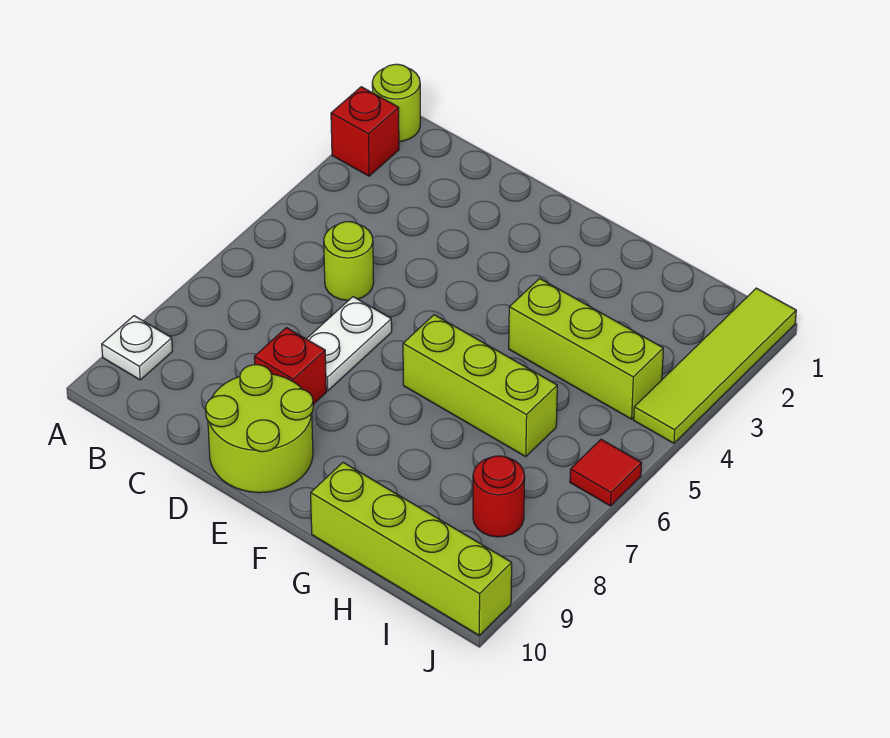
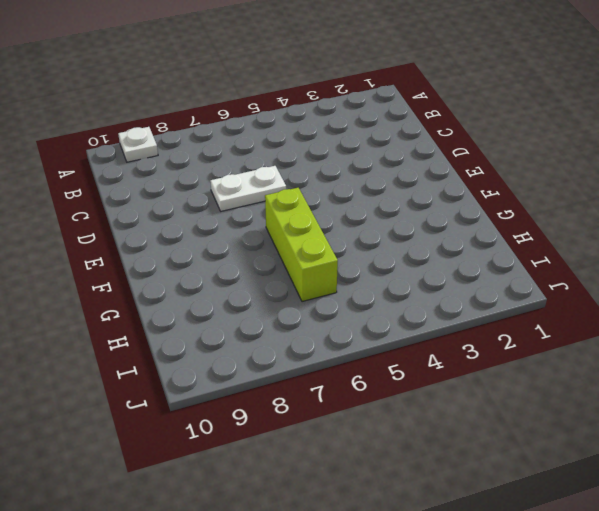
none -> lime 1x1 round brick [372,64,420,141]
none -> red 1x1 brick [331,87,399,176]
none -> lime 1x1 round brick [324,222,374,300]

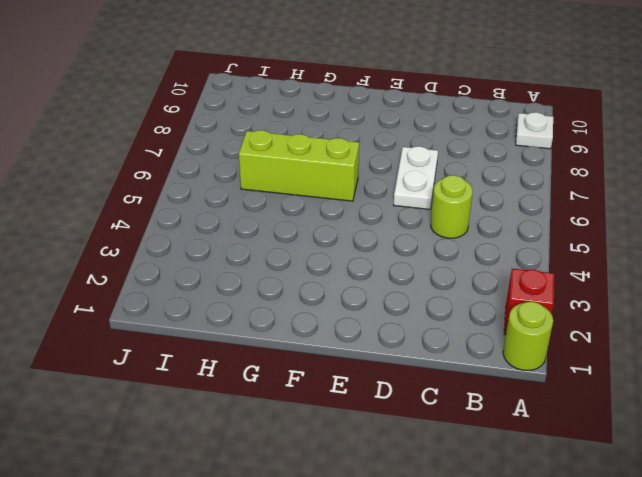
none -> red 1x1 brick [254,328,326,404]
none -> lime 2x2 round brick [206,365,313,493]
none -> lime 1x3 brick [509,278,663,419]

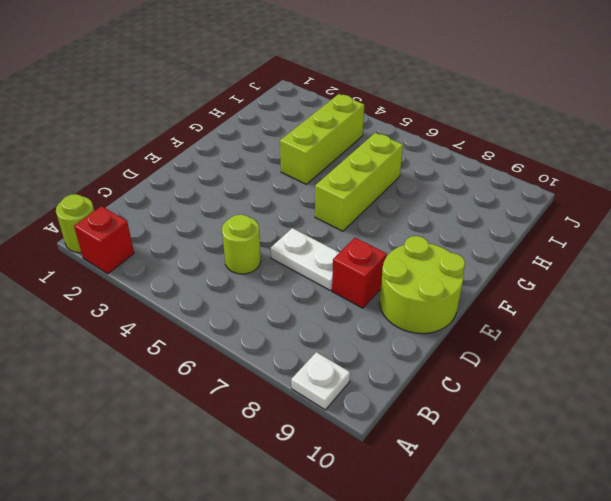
none -> lime 1x4 brick [311,462,512,635]
none -> red 1x1 round brick [473,456,525,537]
none -> lime 1x4 tile [634,288,796,443]

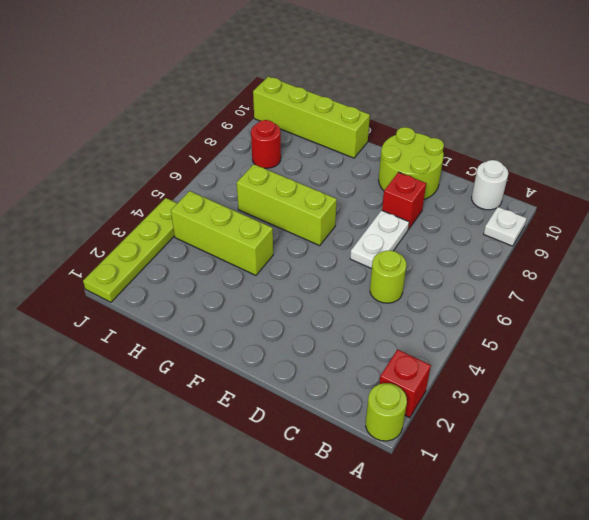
white 1x1 round brick [472,160,508,210] -> none
lime 1x4 plate [83,198,177,302] -> lime 1x4 tile [634,288,796,443]
none -> red 1x1 tile [570,439,642,506]

